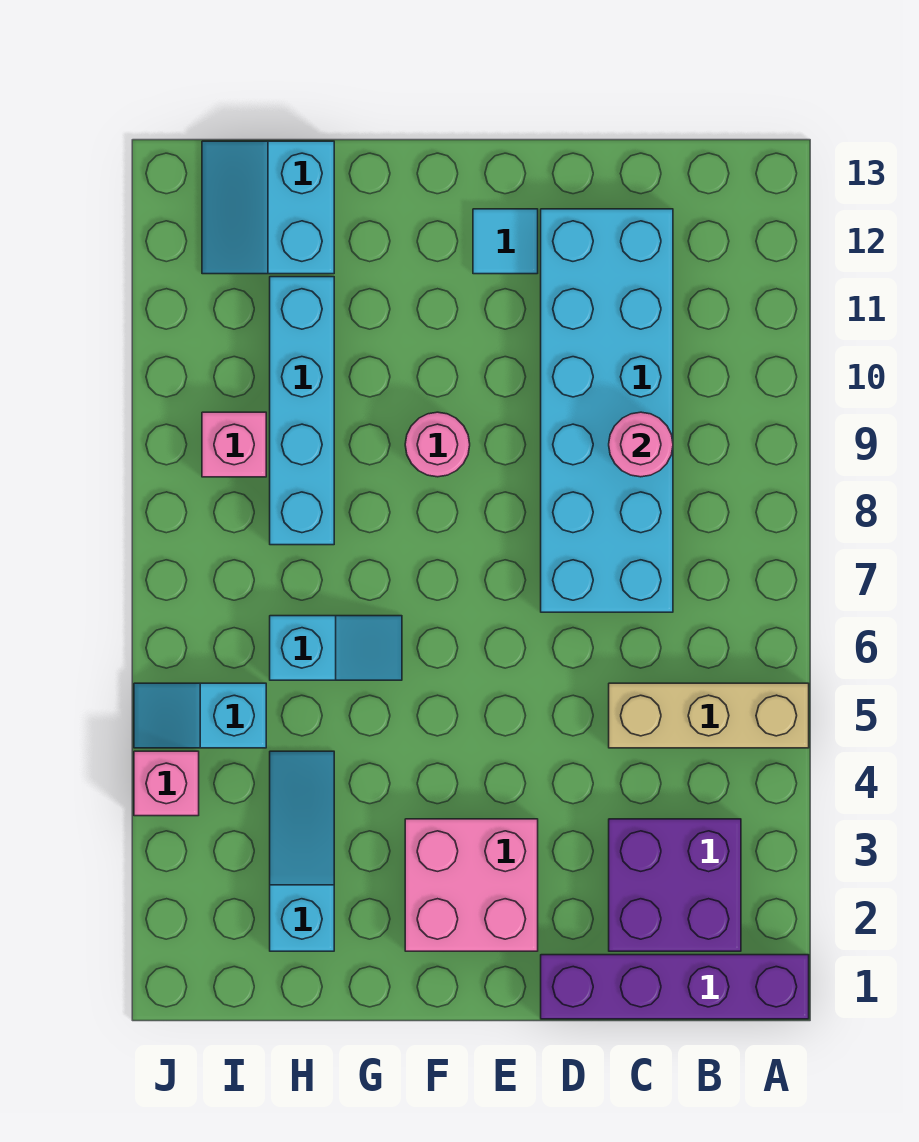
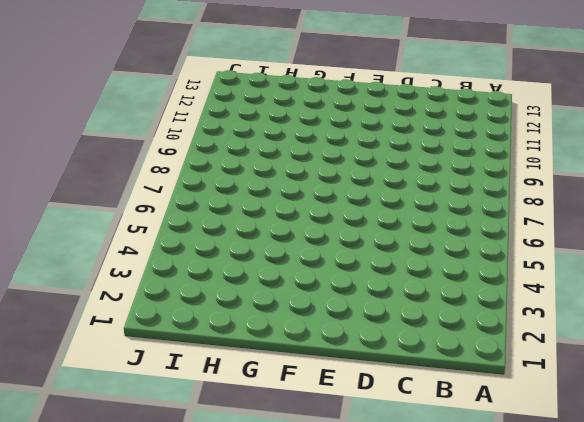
none -> purple 1x4 brick [541,955,809,1019]
none -> tan 1x3 brick [609,683,809,748]
none -> purple 2x2 brick [609,819,741,951]

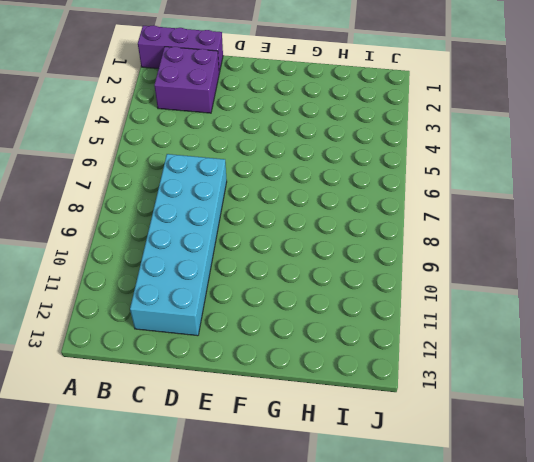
purple 1x3 brick [138,25,223,73] -> purple 1x4 brick [541,955,809,1019]
none -> tan 1x3 brick [609,683,809,748]
none -> pink 2x2 brick [405,819,538,951]
none -> cyan 1x1 tile [473,209,538,274]

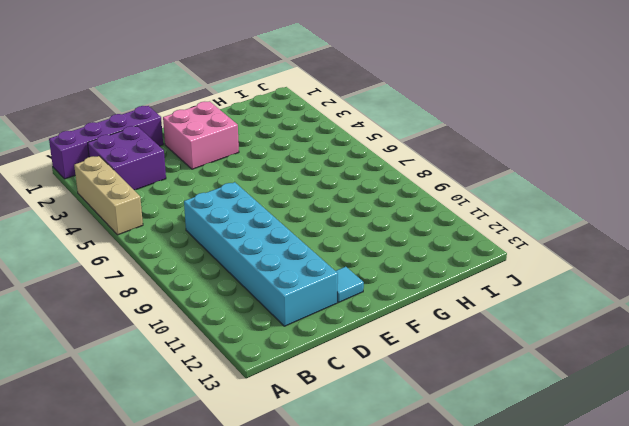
tan 1x3 brick [74,156,143,235] -> tan 1x3 brick turned to [609,683,809,748]
none -> pink 1x1 round brick [405,412,470,477]
none -> cyan 1x2 slope [270,616,402,680]
none -> cyan 1x3 slope [270,751,334,951]

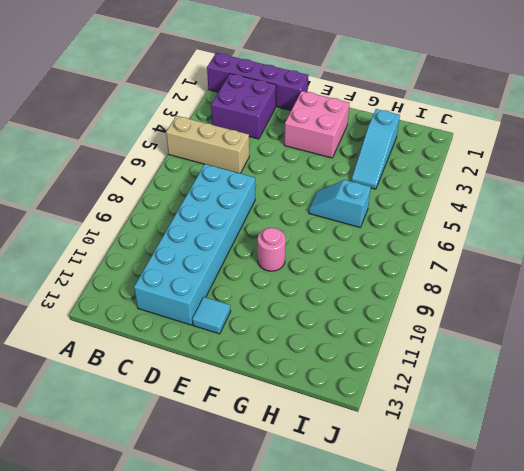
none -> cyan 1x4 brick [270,277,334,545]
none -> cyan 2x2 slope [202,141,334,274]
none -> cyan 1x2 slope [134,683,266,748]

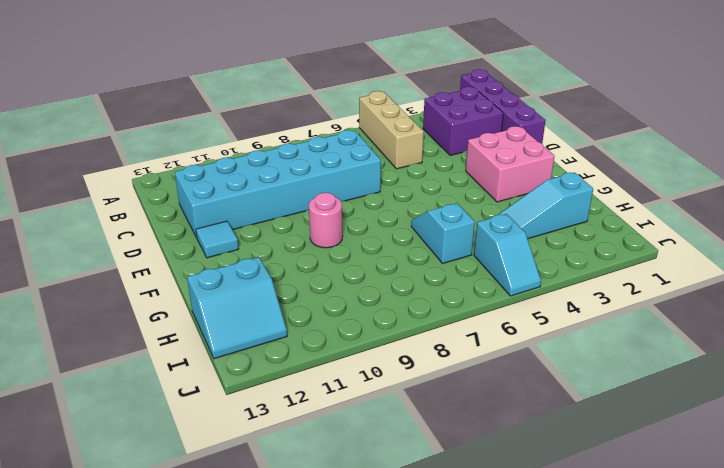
none -> cyan 1x4 brick [270,277,334,545]
none -> pink 1x1 brick [202,412,266,477]
none -> pink 1x1 brick [134,751,199,816]

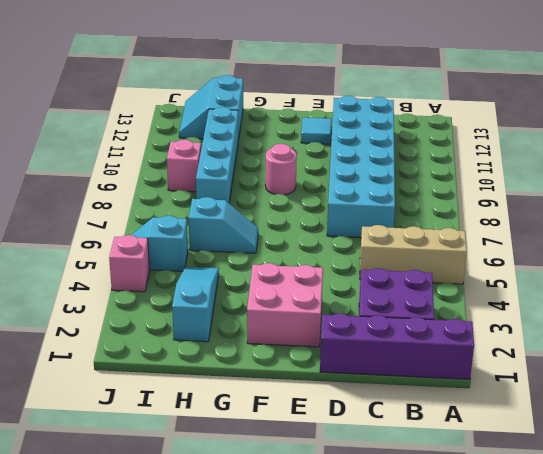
none -> pink 1x1 round brick [609,412,673,477]

